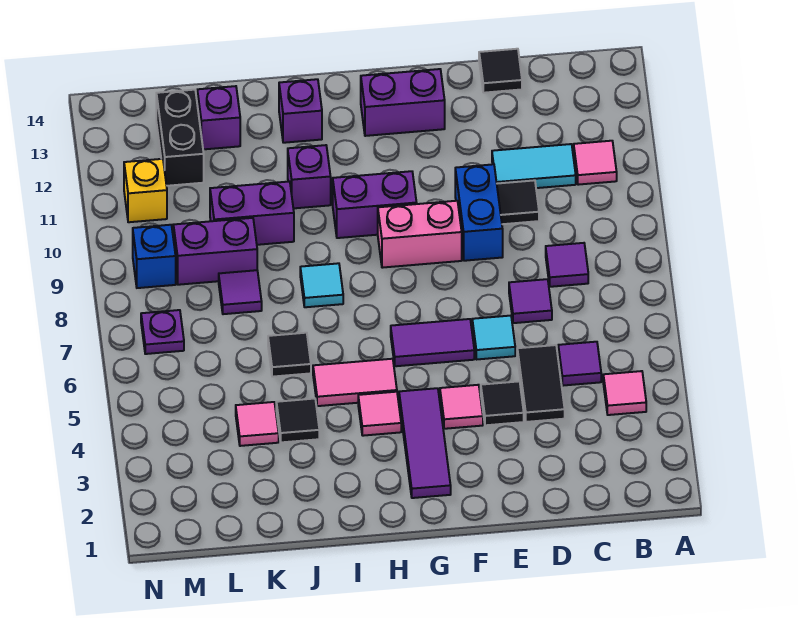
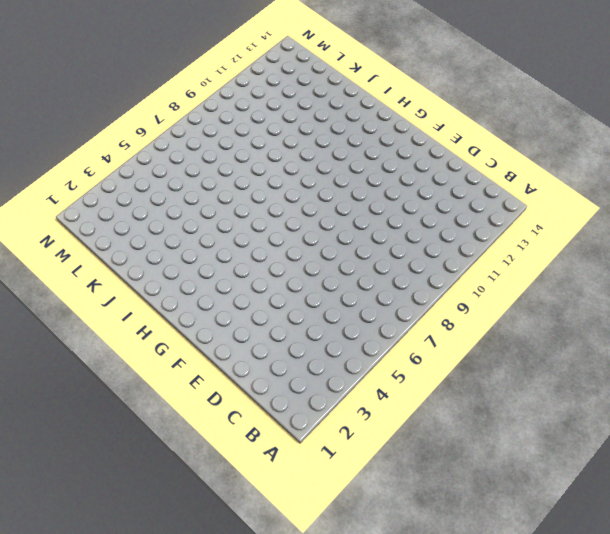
none -> pink 1x1 tile [603,371,646,415]
none -> pink 1x1 tile [574,141,617,185]
none -> purple 1x1 tile [558,342,601,386]
none -> purple 1x1 tile [546,243,588,287]

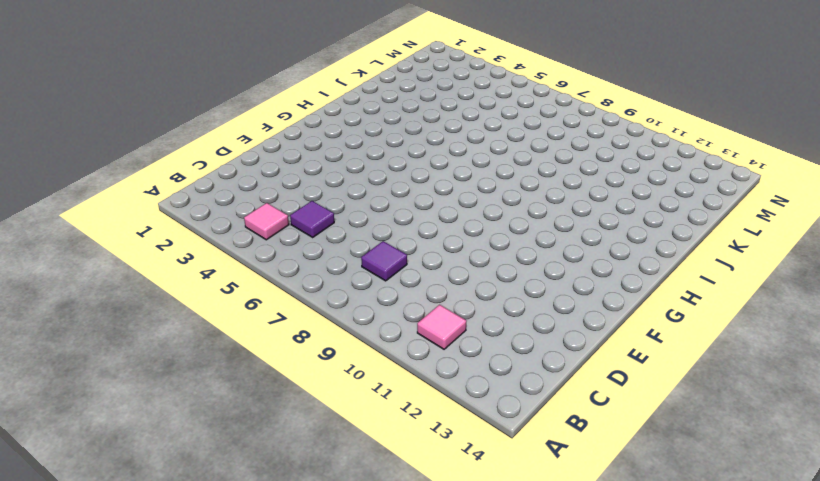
none -> cyan 1x2 tile [492,144,576,188]
none -> black 1x2 tile [517,345,565,422]
none -> purple 1x1 tile [509,279,552,323]
none -> black 1x1 tile [497,180,539,224]

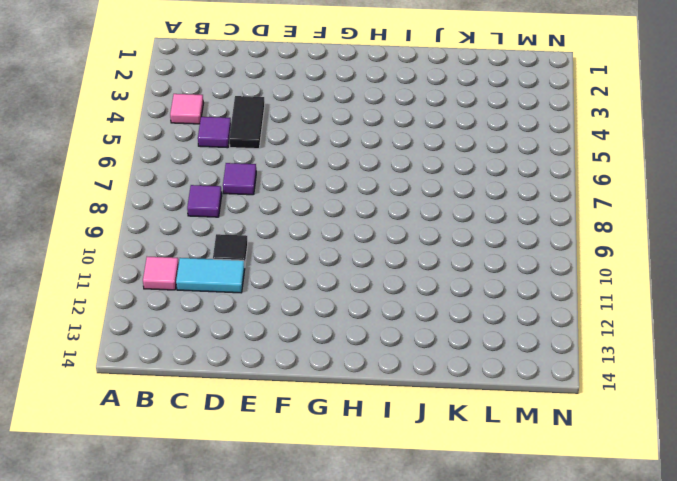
none -> black 1x1 tile [479,49,522,93]
none -> black 1x1 tile [481,381,524,425]
none -> cyan 1x1 tile [472,316,515,359]
none -> blue 1x2 brick [455,164,503,261]

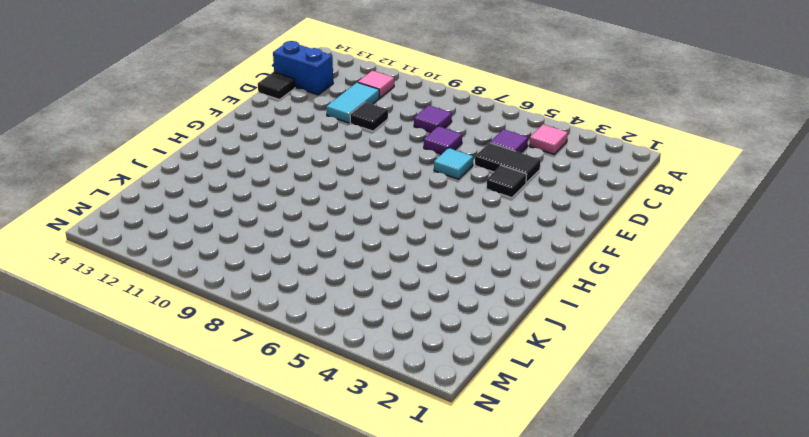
blue 1x2 brick [273,41,333,95] -> blue 1x2 brick moved to [455,164,503,261]
none -> pink 1x1 tile [440,385,483,429]
none -> purple 1x2 tile [391,319,474,366]
none -> pink 1x2 brick [378,201,462,268]
none -> purple 1x2 brick [361,69,445,136]

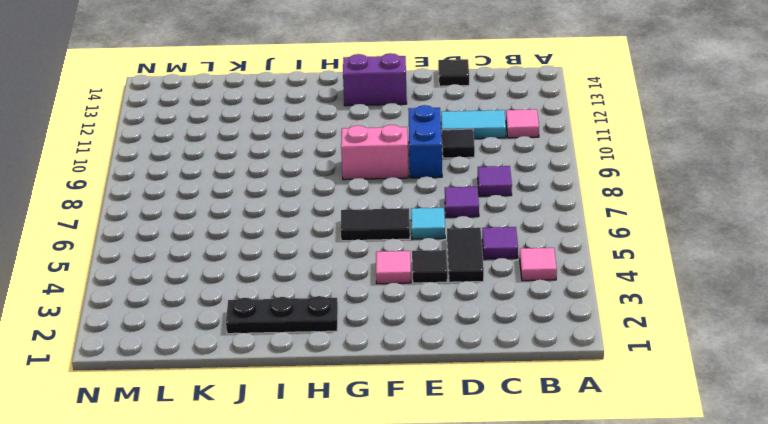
black 1x2 tile [341,208,410,241] -> purple 1x2 tile [391,319,474,366]
black 1x3 plate [226,296,338,334] -> none
none -> purple 1x3 tile [399,388,451,498]
none -> purple 1x2 brick [333,171,417,238]
none -> pink 1x1 tile [358,392,401,436]
none -> pink 1x2 tile [313,359,397,406]

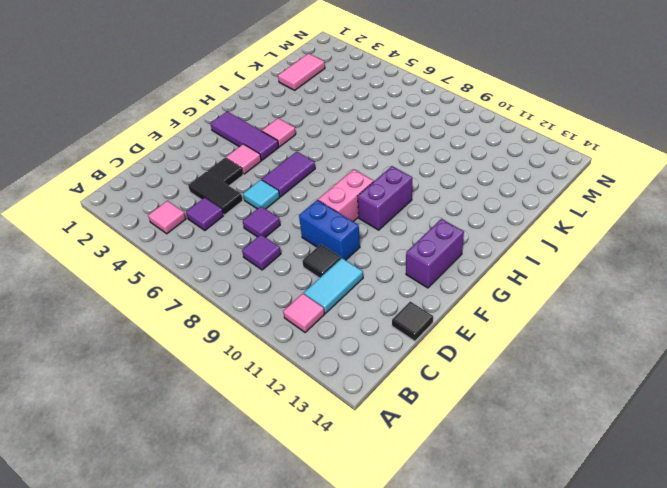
pink 1x2 tile [278,54,325,90] -> pink 1x2 tile moved to [313,359,397,406]
none -> cyan 1x1 tile [300,263,343,307]
none -> purple 1x1 brick [288,145,331,208]
none -> purple 1x1 brick [279,79,322,143]
none -> black 1x1 tile [276,399,319,442]

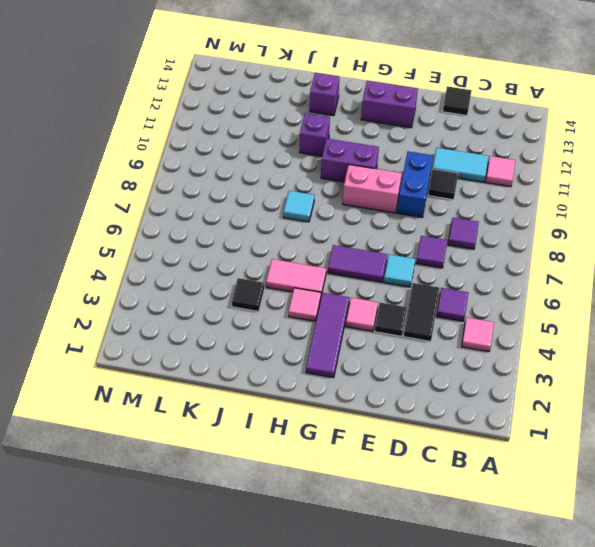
none -> black 1x1 tile [268,333,311,377]
none -> purple 1x2 brick [210,181,294,245]
none -> pink 1x1 tile [236,402,279,446]
none -> purple 1x1 tile [219,270,262,314]

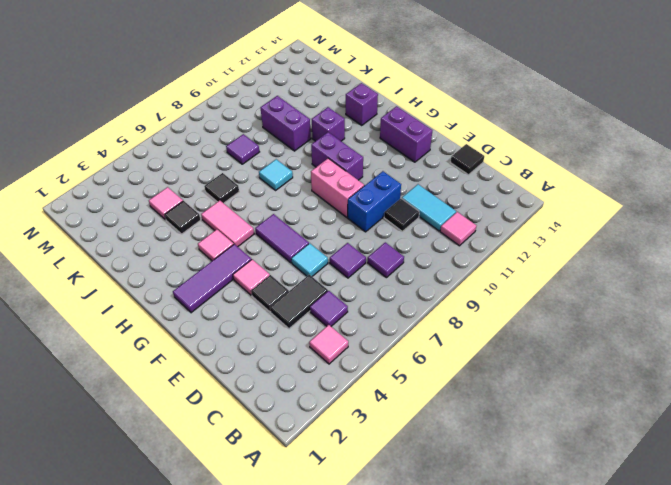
none -> purple 1x2 brick [173,218,257,285]
none -> purple 1x1 brick [197,86,240,149]
none -> black 1x2 brick [156,90,204,186]
none -> purple 1x1 plate [141,310,184,354]

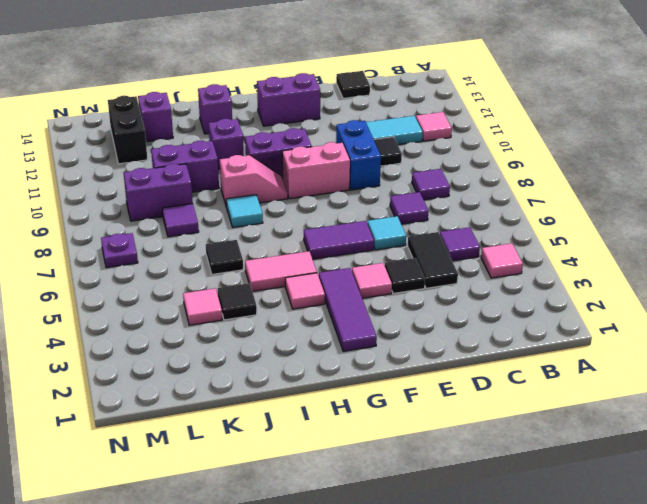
pink 1x2 slope [220,155,288,207] -> none
none -> blue 1x1 brick [133,225,176,288]
none -> yellow 1x1 brick [124,159,167,222]

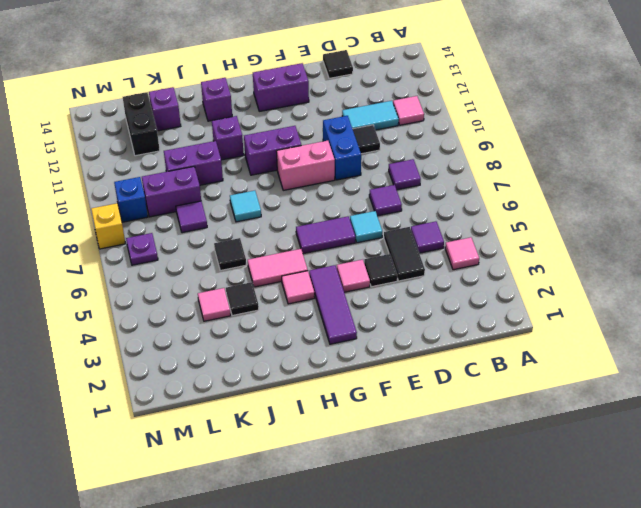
yellow 1x1 brick [91,203,125,249] -> yellow 1x1 brick moved to [124,159,167,222]

